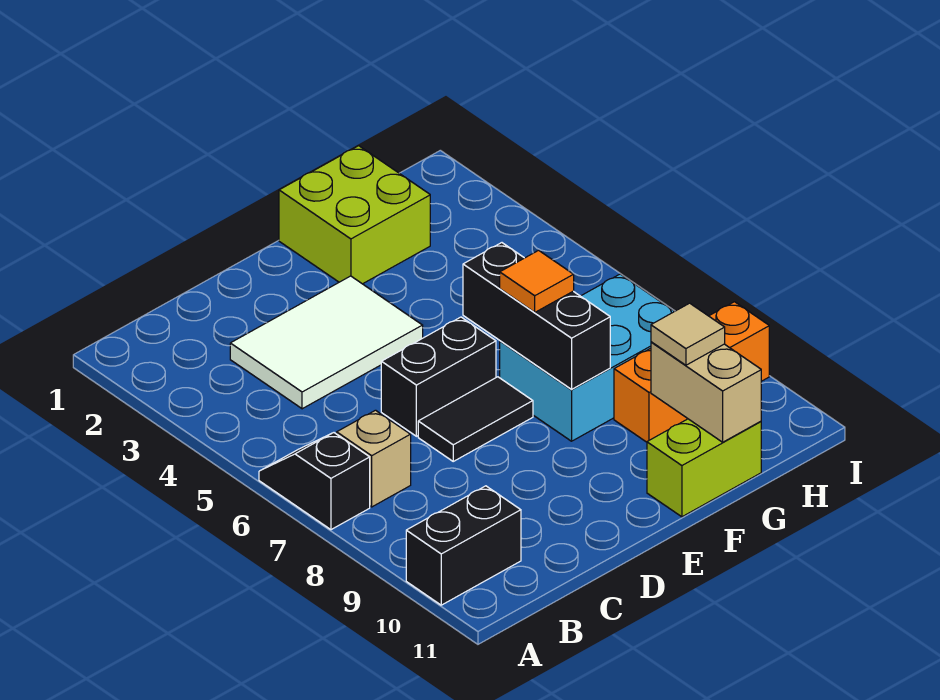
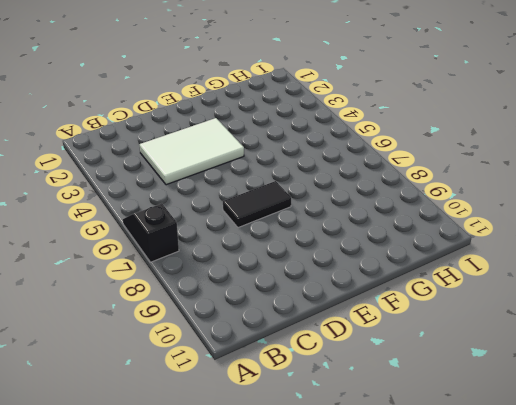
none -> black 1x2 brick [406,486,521,605]
none -> tan 1x1 brick [337,410,411,507]
none -> black 1x2 brick [381,317,496,436]

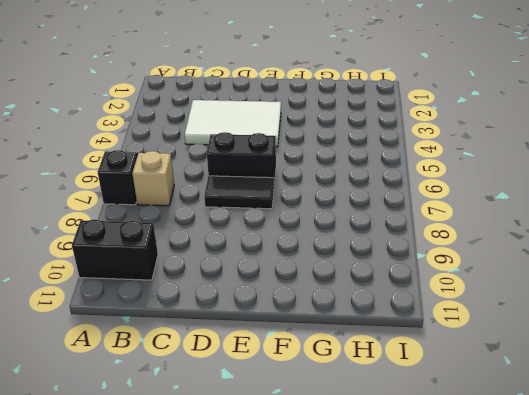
none -> lime 2x2 brick [279,146,430,284]
none -> cyan 2x3 brick [500,274,674,441]
none -> lime 1x2 brick [647,419,761,517]

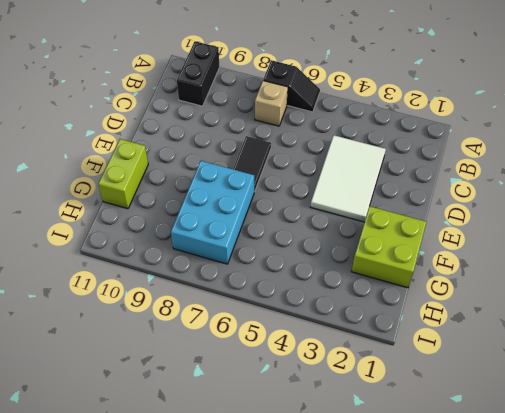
none -> black 1x2 brick [381,317,496,436]
none -> orange 1x3 brick [614,302,769,442]
none -> black 1x3 brick [463,243,610,389]

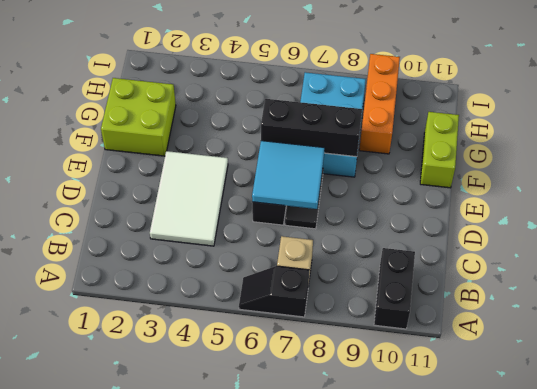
cyan 2x2 tile [252,141,325,209] -> none
none -> tan 1x2 brick [651,342,761,442]
none -> orange 1x1 tile [500,250,574,312]
none -> tan 1x1 tile [651,303,725,365]

